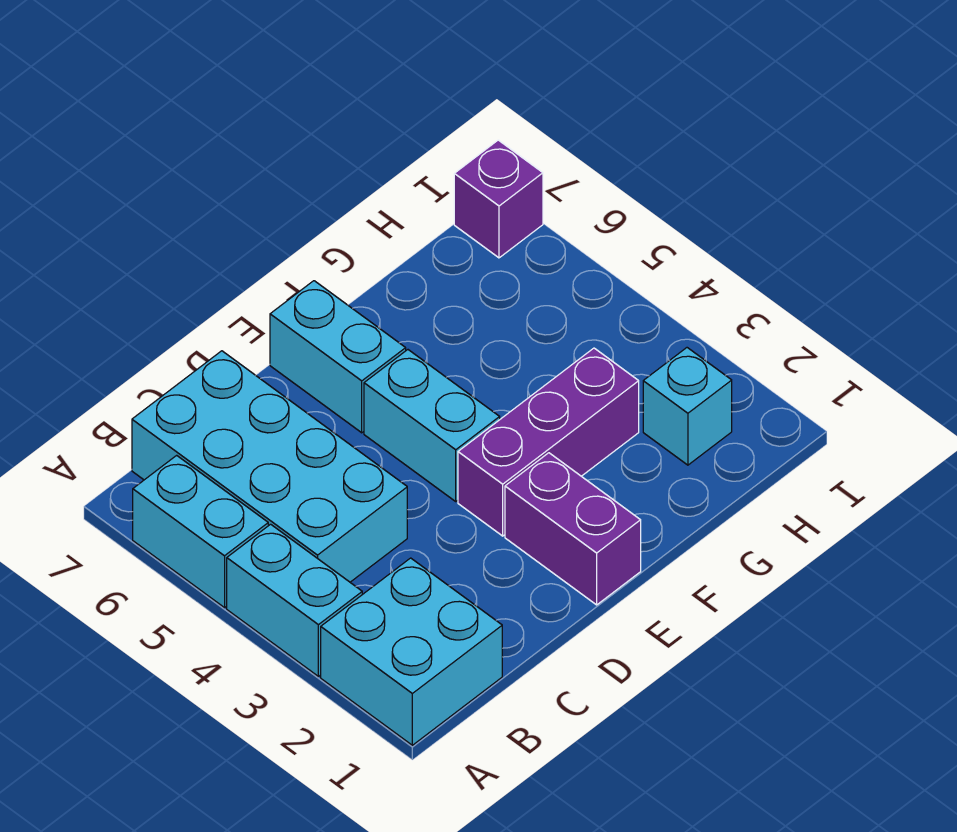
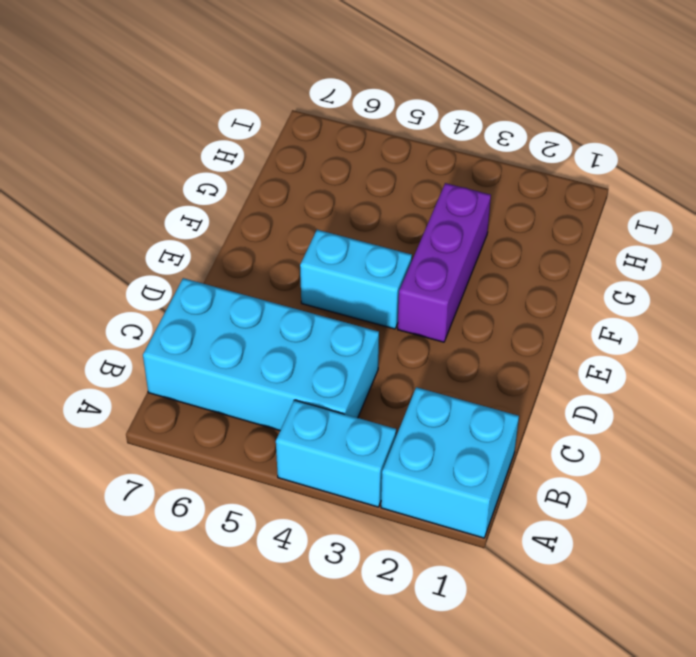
none -> cyan 1x2 brick [133,455,268,608]
none -> purple 1x2 brick [505,453,641,605]

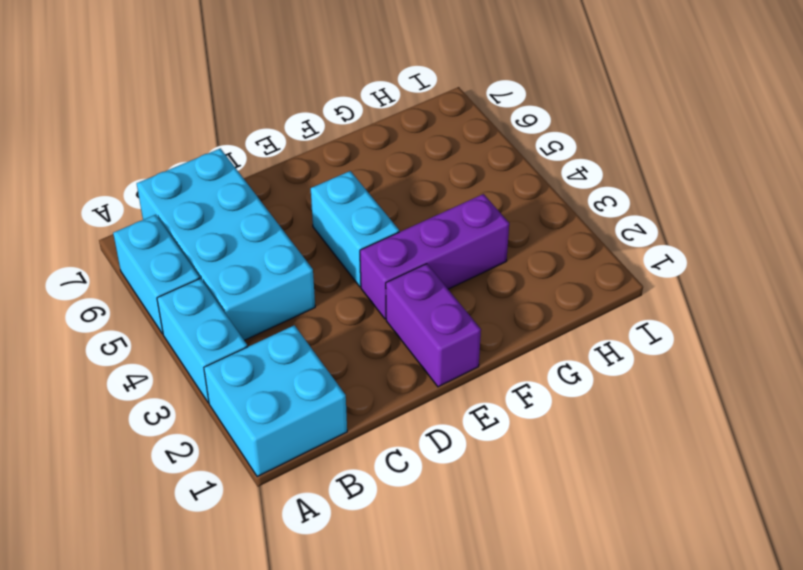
none -> cyan 1x2 brick [270,281,406,433]
none -> cyan 1x1 brick [643,348,732,465]

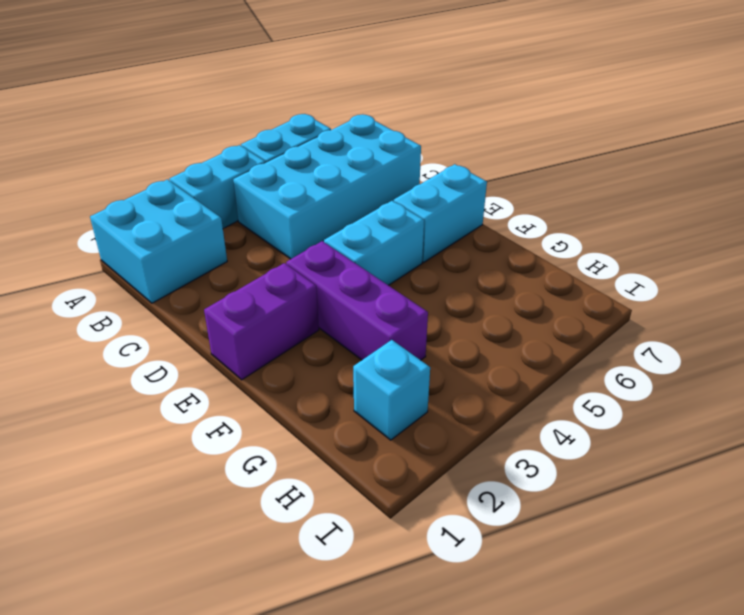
none -> purple 1x1 brick [454,140,543,258]

